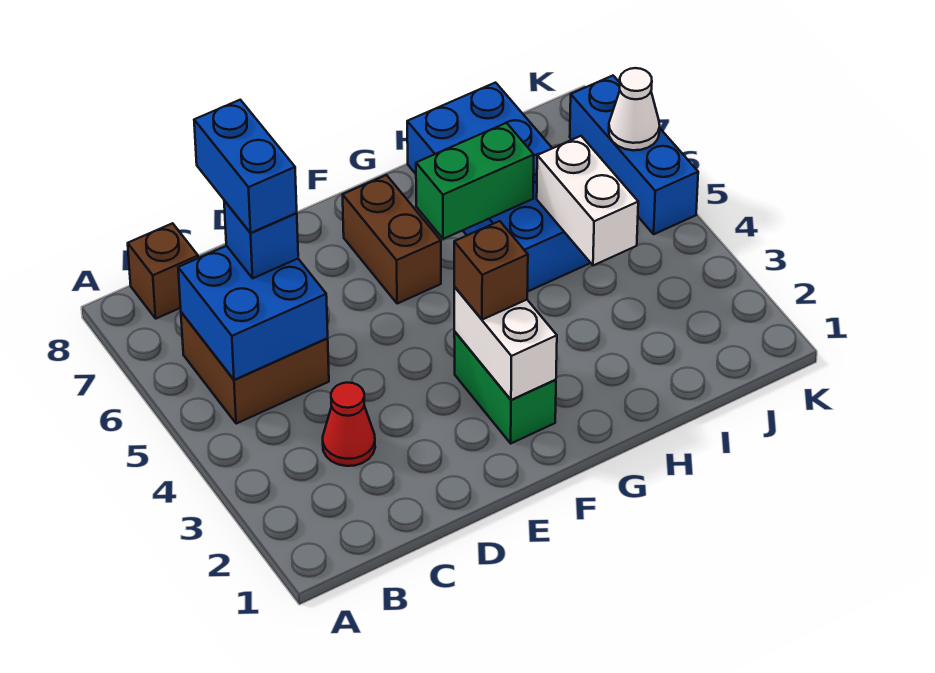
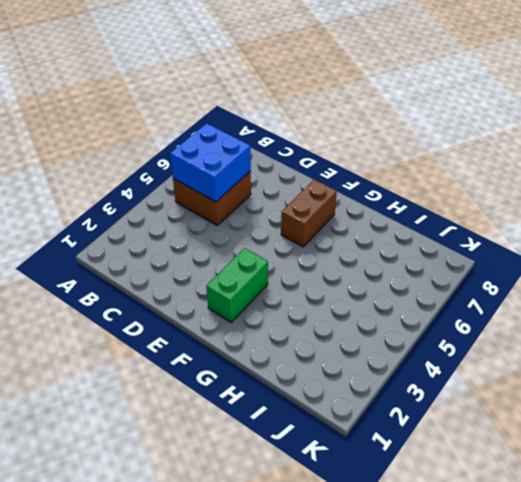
none -> brown 1x1 brick [128,223,198,319]
none -> red 1x1 cone [323,383,375,466]
none -> blue 2x4 brick [407,83,590,292]

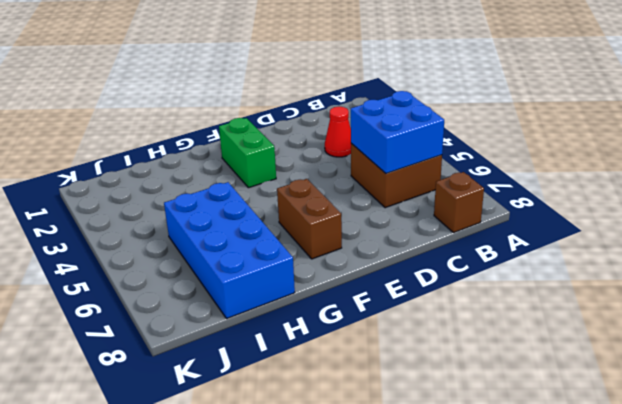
none -> blue 1x3 brick [570,76,698,234]
none -> white 1x2 brick [454,287,557,400]
none -> green 1x2 brick [416,123,534,239]

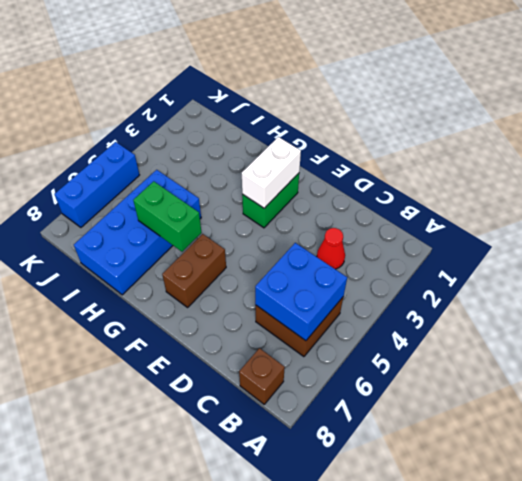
none -> white 1x2 brick [537,136,638,265]
none -> white 1x1 cone [609,68,660,150]
none -> blue 1x1 brick [224,200,298,278]

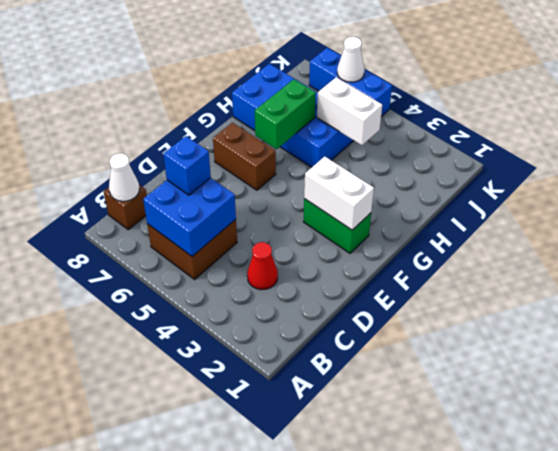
white 1x1 cone [109,153,139,201] -> none
none -> brown 1x1 brick [454,221,528,320]
none -> blue 1x2 brick [194,100,297,233]

